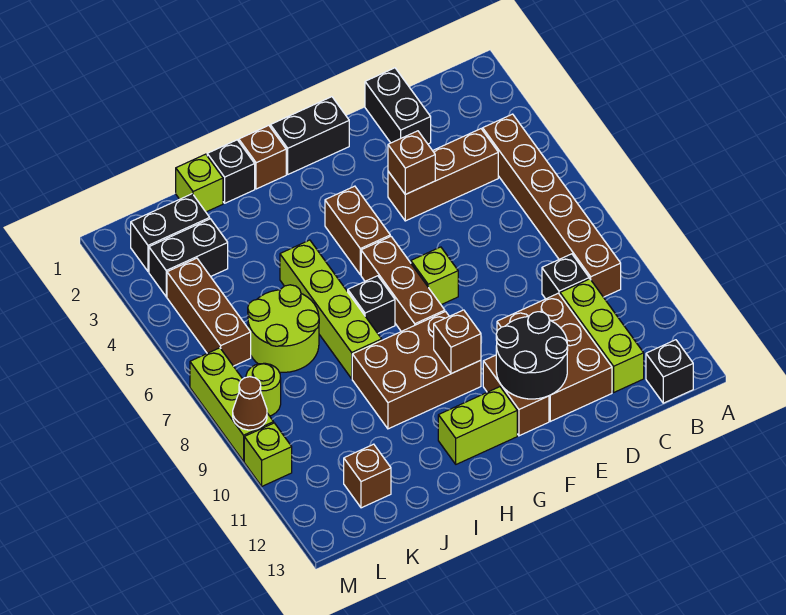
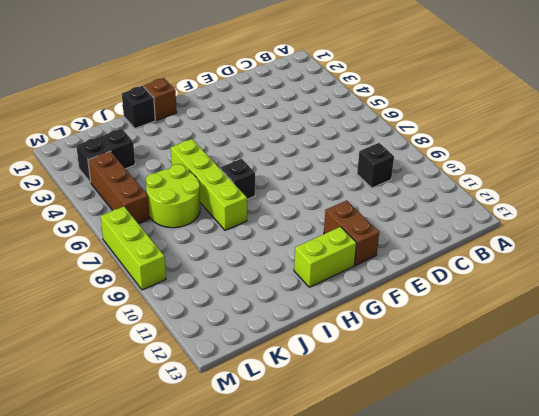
none -> brown 1x6 brick [483,114,621,297]
none -> black 1x1 brick [646,340,693,403]
none -> brown 1x3 brick [388,129,498,221]
none -> lime 1x3 brick [560,279,644,392]

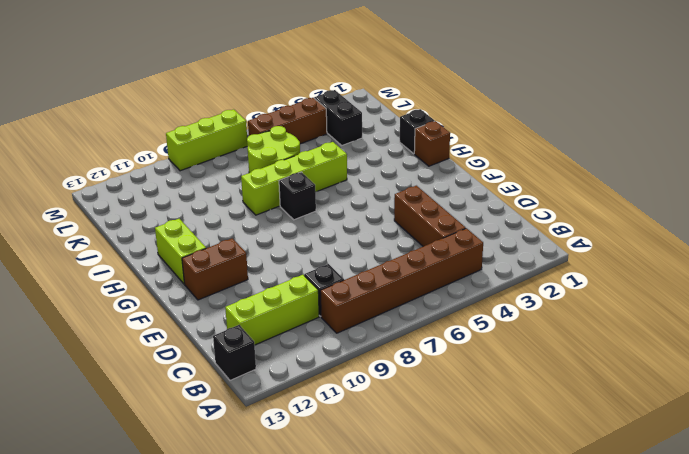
none -> black 1x2 brick [365,68,431,144]
none -> brown 2x3 brick [497,293,612,421]
none -> black 1x2 brick [270,97,349,174]
none -> lime 1x1 brick [411,247,458,305]

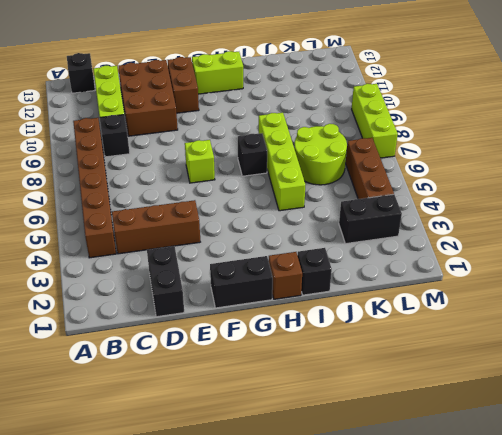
none -> brown 1x2 brick [325,186,390,275]
none -> brown 1x3 brick [361,236,445,332]
none -> brown 2x3 brick [352,312,481,429]
none -> lime 1x1 brick [176,154,223,212]

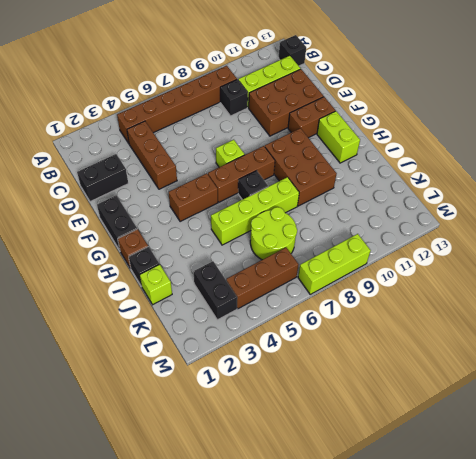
none -> black 1x2 brick [131,194,210,272]
none -> brown 1x1 brick [344,444,391,508]
none -> lime 1x1 round brick [246,363,281,416]
none -> lime 1x1 brick [244,423,292,486]

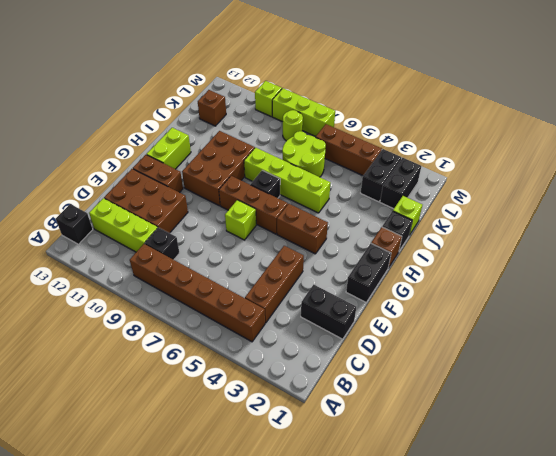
none -> brown 1x1 brick [388,131,435,194]
none -> black 2x2 round brick [496,312,568,399]
none -> brown 1x1 brick [434,310,481,374]
none -> brown 1x1 cone [233,377,267,430]

